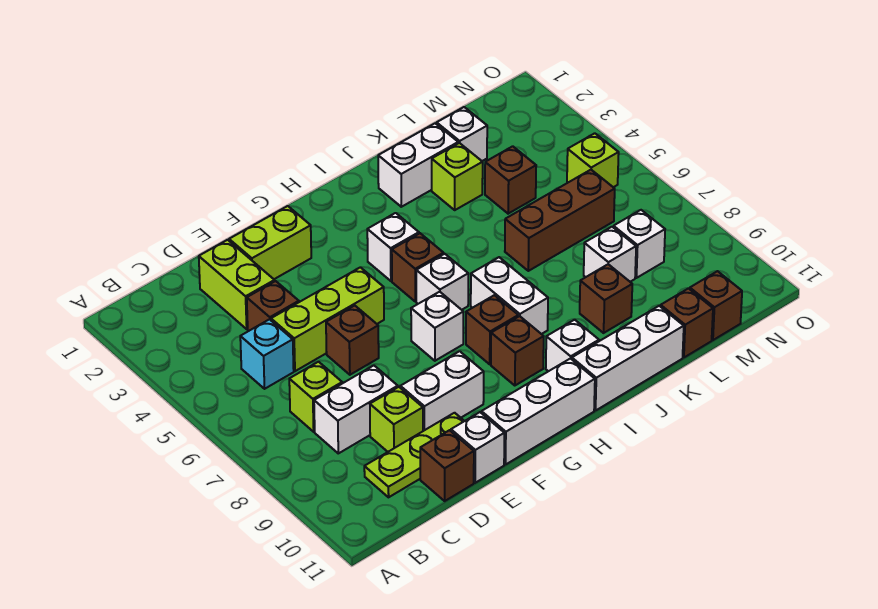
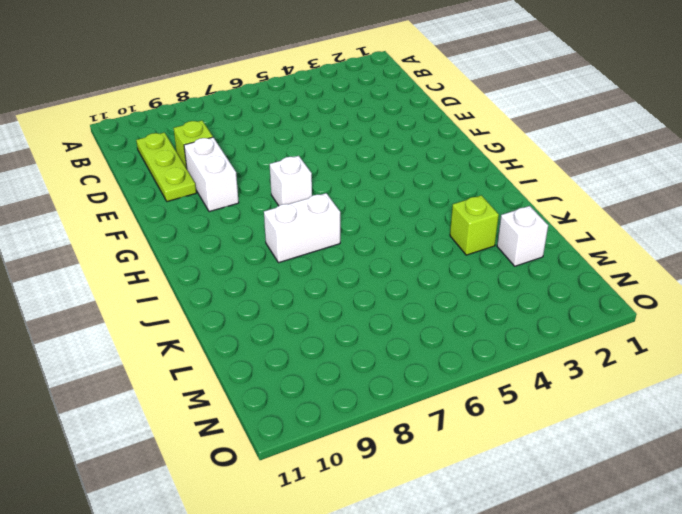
none -> cyan 1x1 brick [240,319,294,389]
none -> lime 1x1 brick [289,362,342,432]
none -> white 1x2 brick [314,365,398,453]
none -> lime 1x2 brick [199,240,275,329]

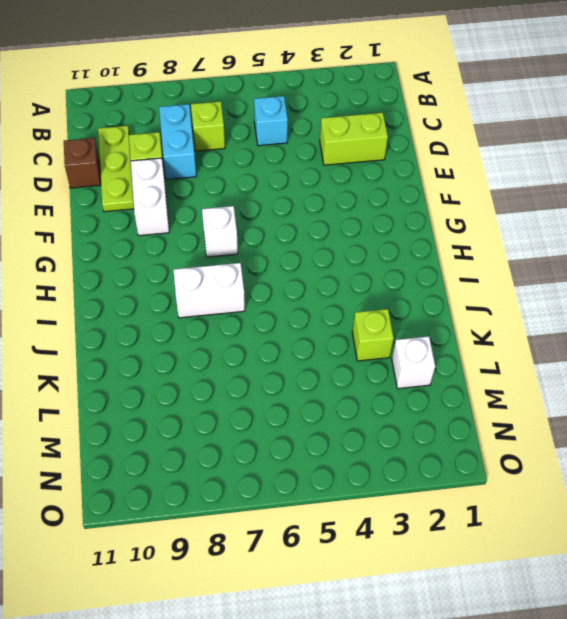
cyan 1x2 brick [159,104,196,179] -> white 1x2 brick [314,365,398,453]
none -> brown 1x1 brick [247,281,299,331]
none -> lime 1x3 brick [271,267,384,371]
none -> lime 1x2 brick [229,206,311,279]
none -> brown 1x1 brick [326,306,379,375]

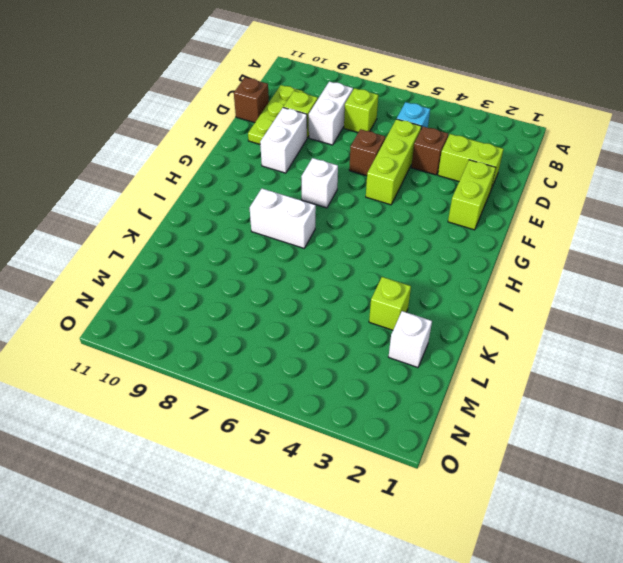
none -> white 1x1 brick [451,412,504,483]
none -> white 1x3 brick [482,358,595,465]
none -> white 1x1 brick [367,213,419,281]
none -> brown 1x1 brick [392,233,444,302]

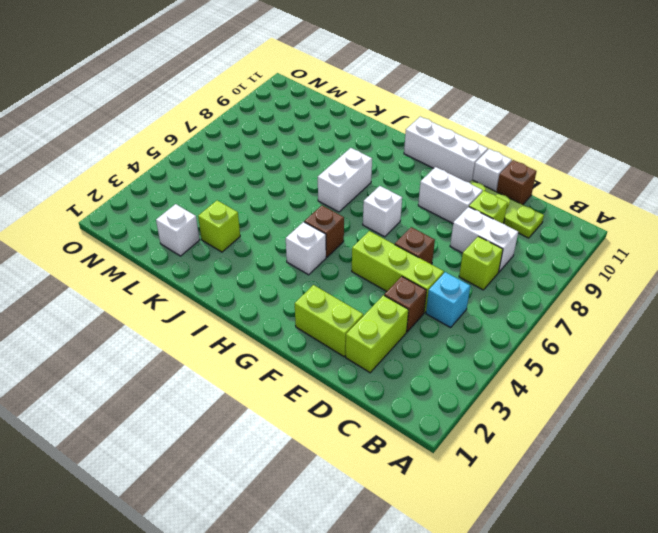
none -> white 1x1 brick [416,254,468,310]
none -> brown 1x1 brick [466,295,518,364]
none -> brown 1x1 brick [491,316,544,386]
none -> white 1x1 brick [546,320,599,371]

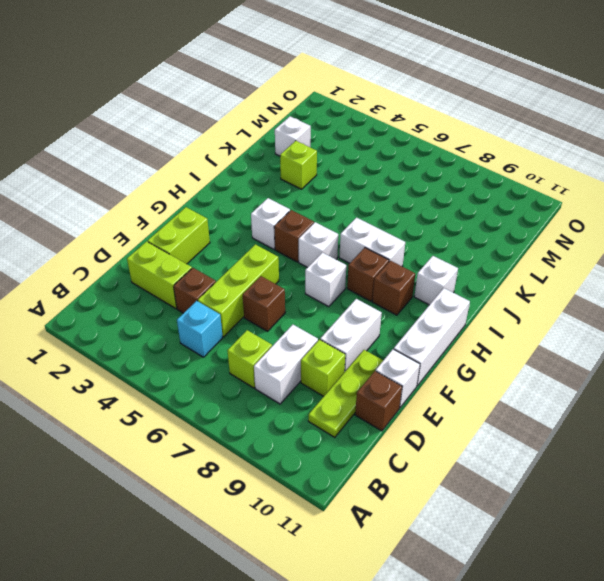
none -> white 1x3 brick [572,306,684,411]
none -> white 1x2 brick [378,123,458,207]
none -> brown 1x3 brick [505,170,615,271]
none -> brown 1x1 brick [580,264,632,333]

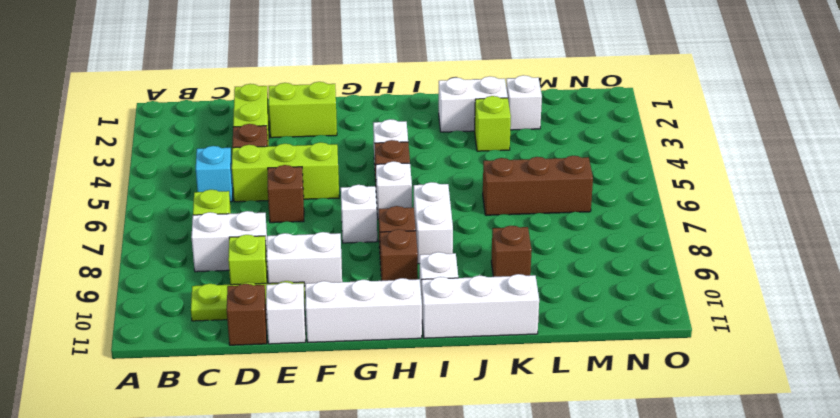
none -> brown 1x1 brick [485,146,536,214]
none -> white 1x1 brick [584,227,636,282]
none -> brown 1x1 brick [661,289,713,358]
none -> white 1x1 brick [613,210,665,278]

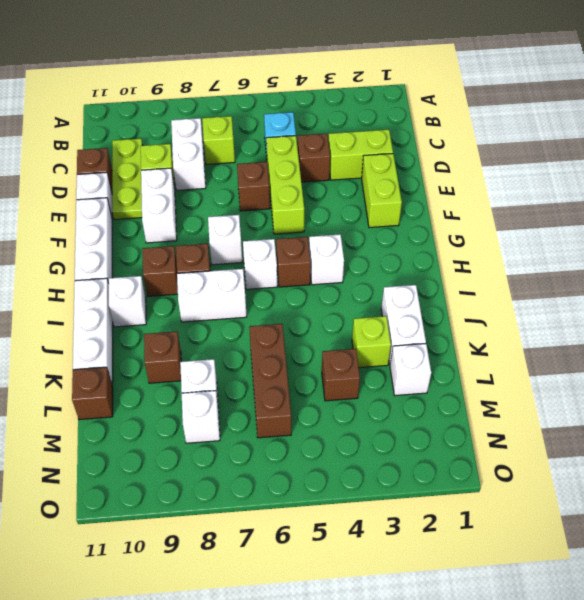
none -> brown 1x1 brick [690,271,742,340]
none -> lime 1x1 brick [567,133,619,187]

